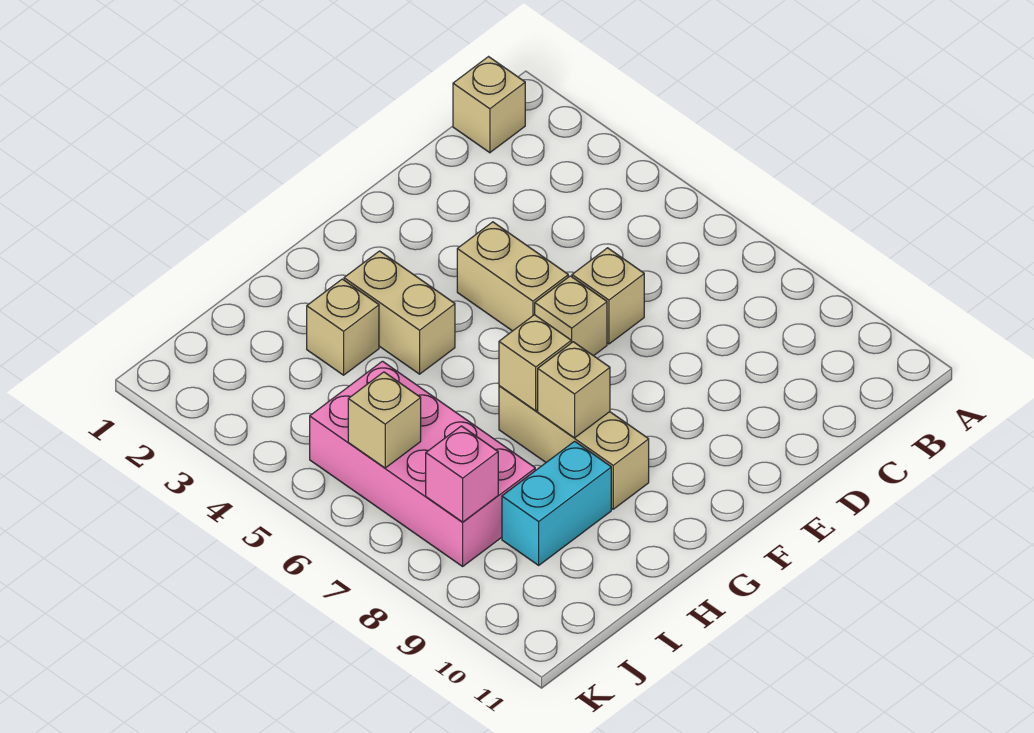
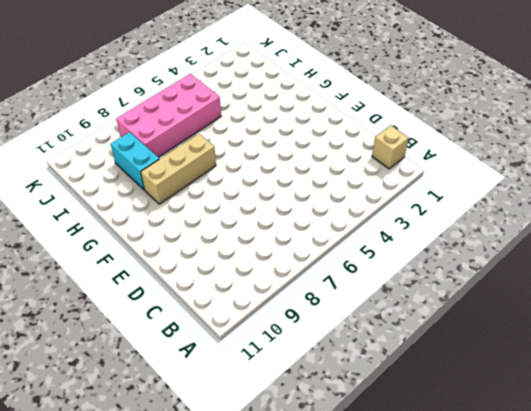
none -> tan 1x1 brick [572,248,644,344]
none -> tan 1x2 brick [457,222,568,331]
none -> tan 1x1 brick [535,276,607,356]

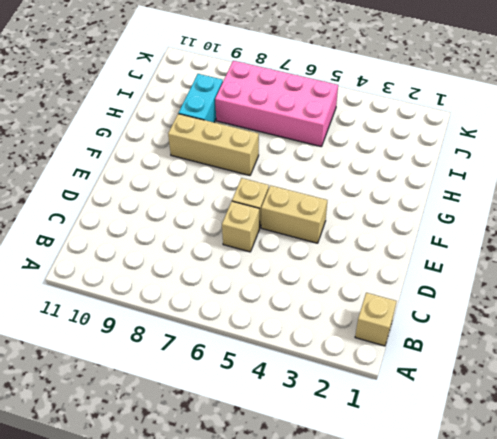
none -> tan 1x2 brick [344,251,455,374]
none -> tan 1x1 brick [307,279,379,375]
none -> tan 1x1 brick [499,315,571,411]

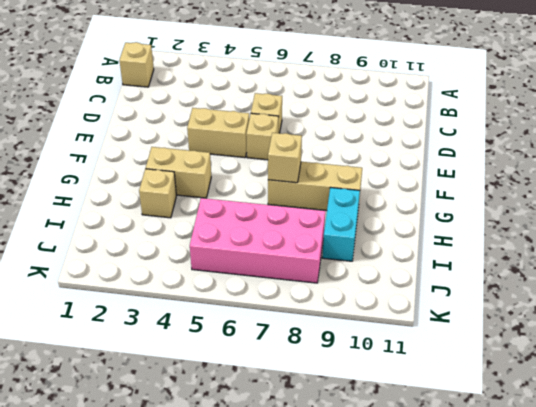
none -> tan 1x1 brick [538,342,610,438]
none -> tan 1x1 brick [348,372,421,468]
none -> pink 1x1 brick [426,426,498,522]

